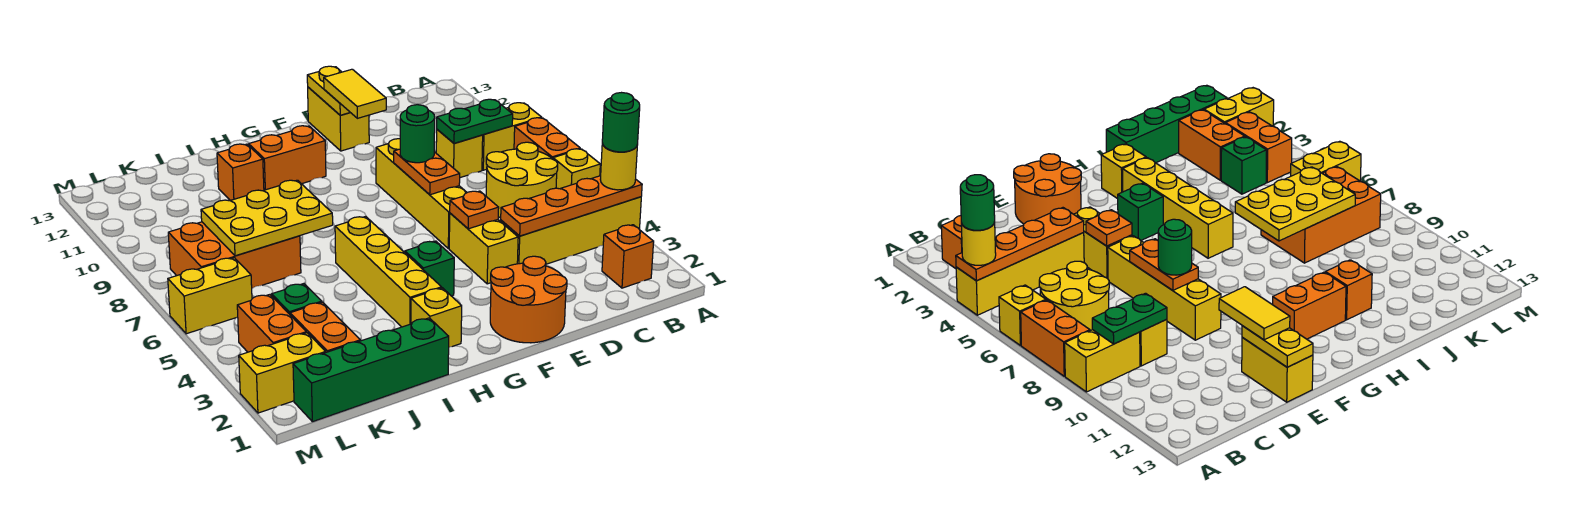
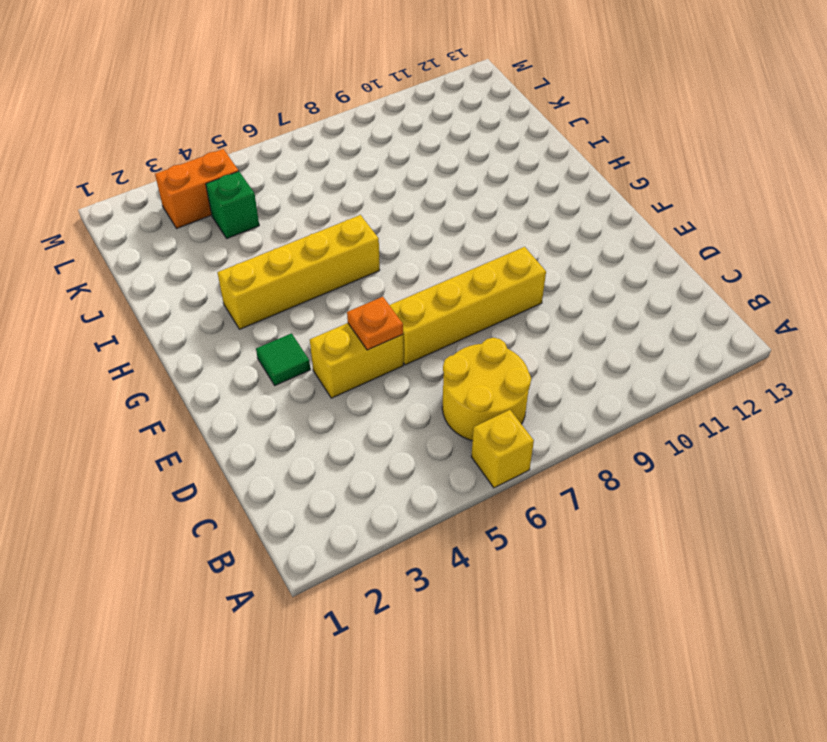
green 1x1 tile [256,333,310,385] -> none
none -> yellow 1x4 brick [501,197,641,264]
none -> orange 1x2 brick [514,118,580,159]
none -> yellow 1x2 brick [482,103,542,170]
none -> orange 1x1 brick [602,225,654,288]

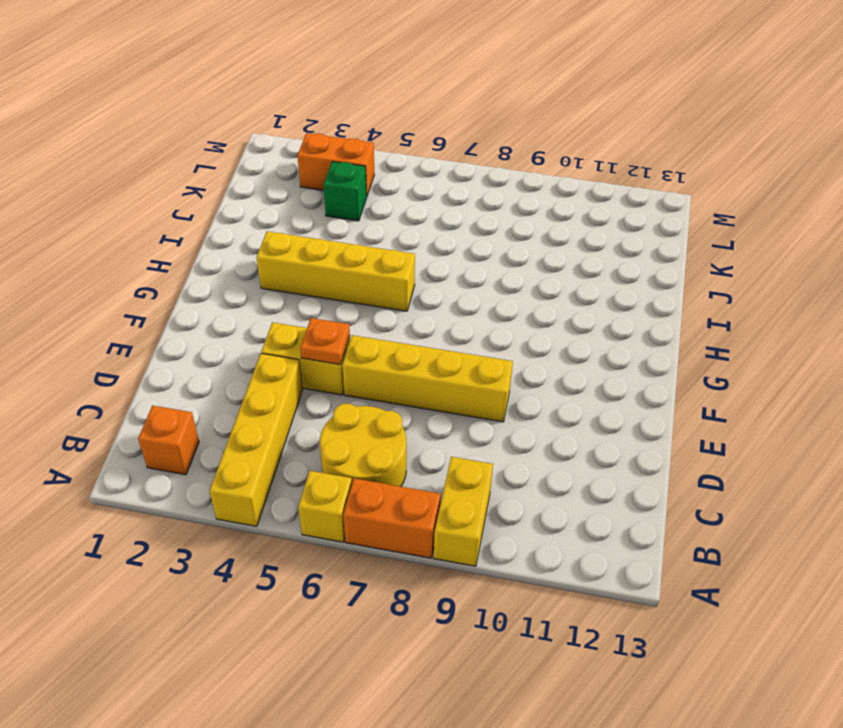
none -> yellow 1x1 brick [436,129,483,178]
none -> orange 2x2 round brick [490,256,567,343]
none -> yellow 1x2 brick [308,87,369,151]
none -> green 1x1 brick [405,241,454,296]

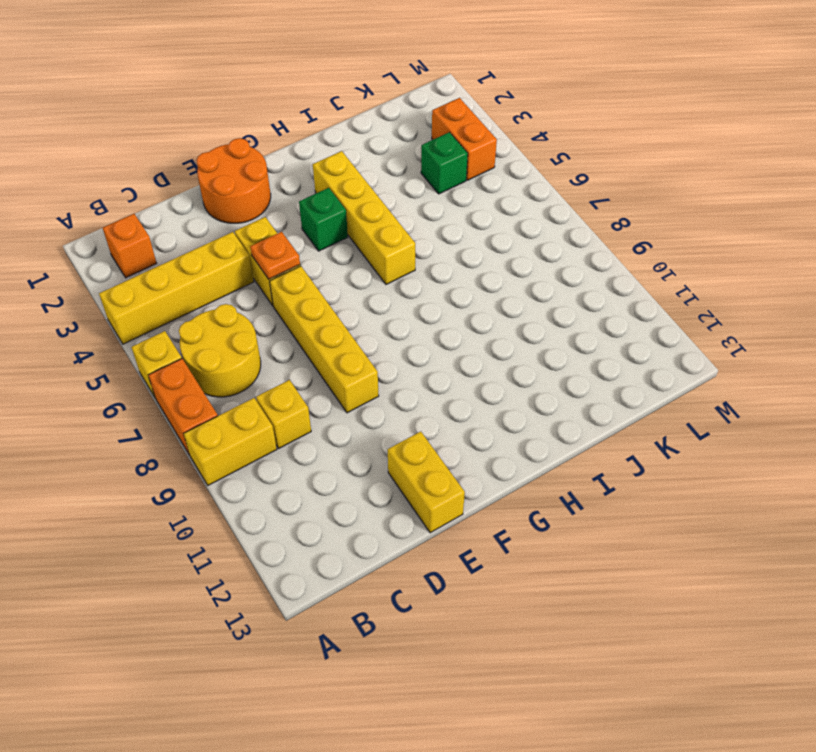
none -> orange 1x2 brick [249,126,326,190]
none -> yellow 1x1 brick [411,288,462,347]
none -> green 1x4 brick [293,318,449,422]
none -> orange 1x1 brick [217,144,264,200]

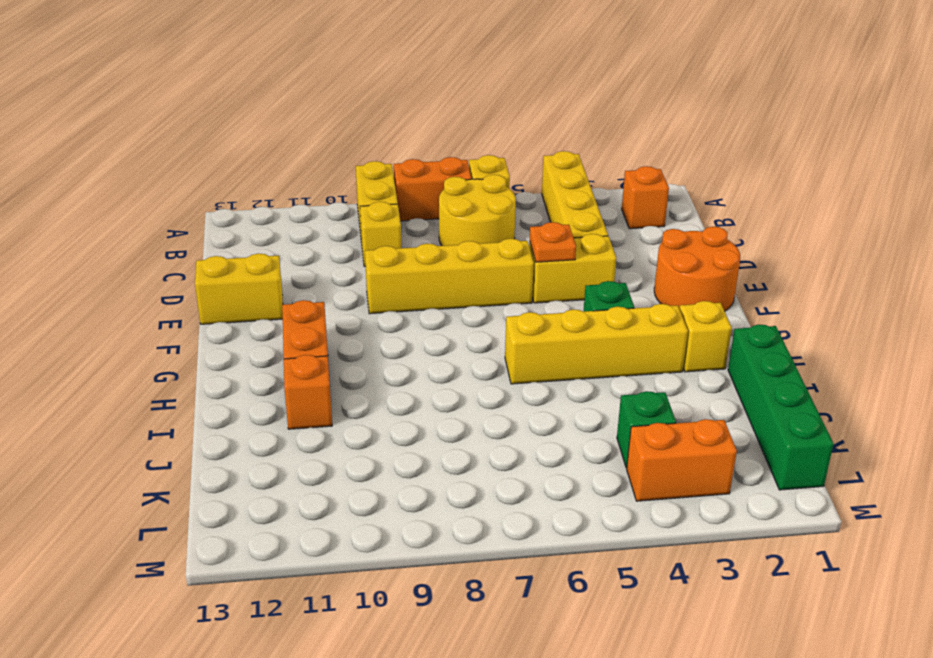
none -> orange 2x3 brick [168,222,301,288]
none -> orange 1x2 brick [290,302,360,352]
none -> yellow 1x2 brick [239,333,326,413]
none -> yellow 1x2 brick [168,258,252,334]

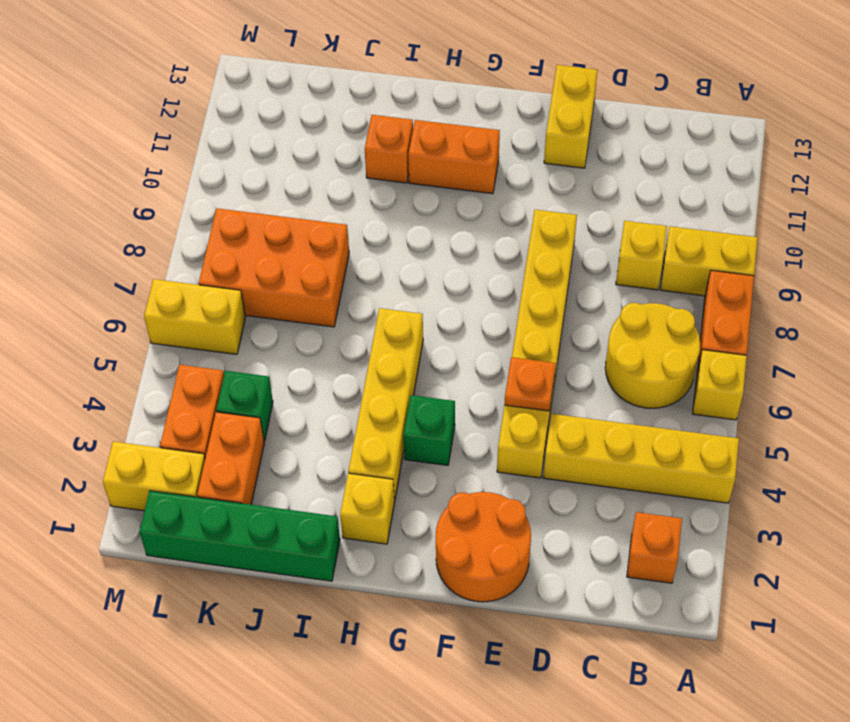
none -> orange 1x4 plate [501,176,642,236]
none -> green 1x2 plate [437,99,513,143]
none -> orange 1x2 plate [394,149,460,195]
none -> yellow 1x2 plate [307,66,350,115]

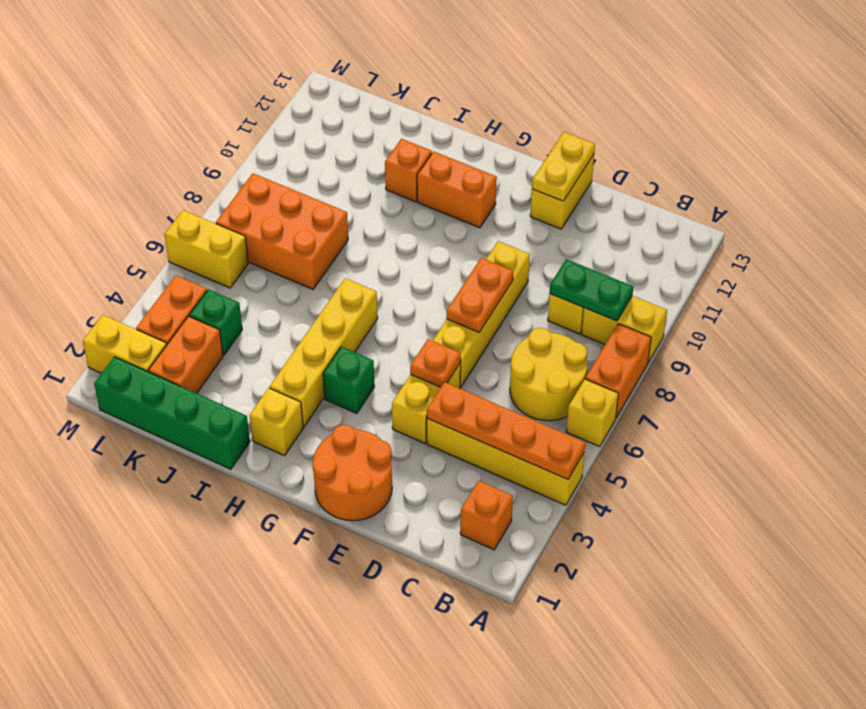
none -> yellow 2x3 plate [201,180,333,256]
none -> yellow 1x1 round brick [600,144,637,190]
none -> green 1x1 round brick [400,105,435,163]
none -> yellow 1x2 tile [324,69,386,118]

